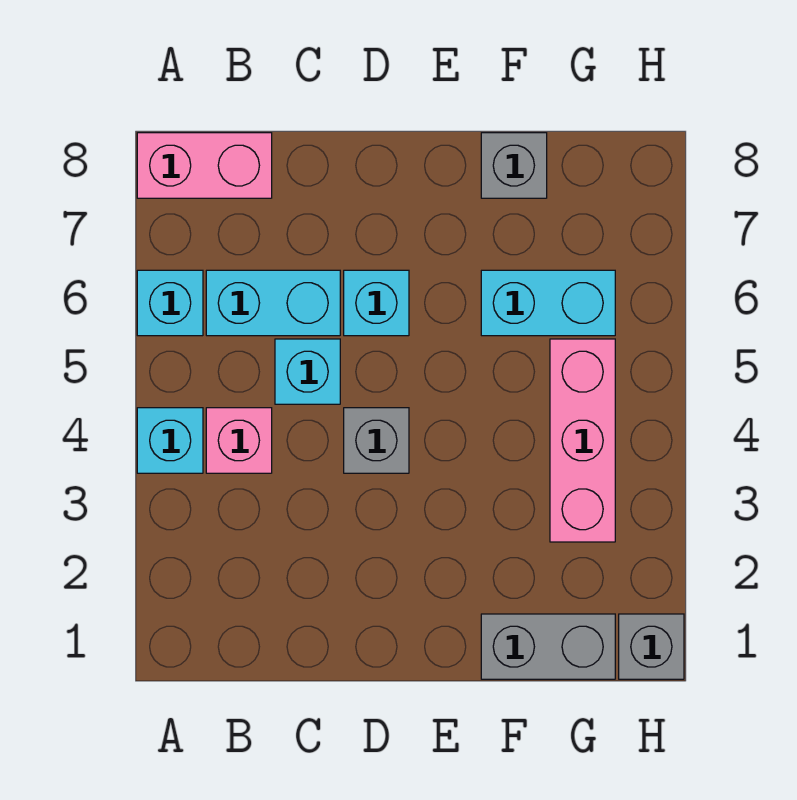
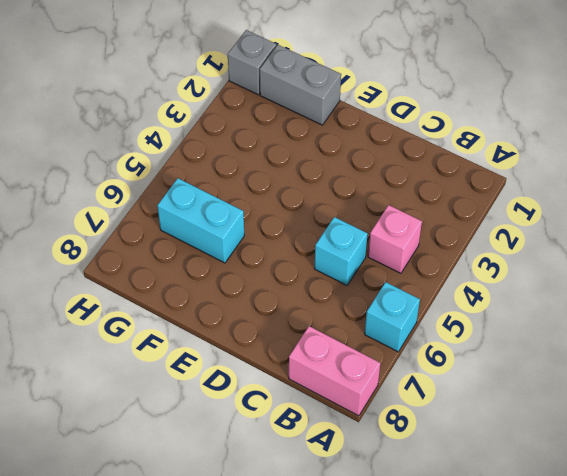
none -> cyan 1x1 brick [137,408,203,473]
none -> cyan 1x2 brick [206,270,340,336]
none -> grey 1x1 brick [344,408,409,473]

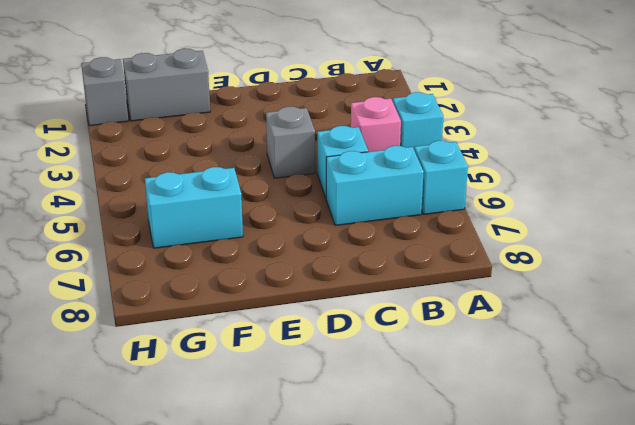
none -> pink 1x2 brick [137,133,272,198]
none -> cyan 1x1 brick [344,270,409,336]
none -> grey 1x1 brick [481,133,547,198]

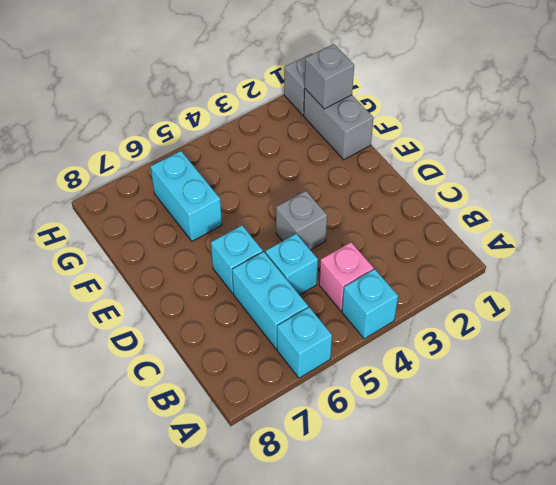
grey 1x1 brick [305,44,354,109] -> grey 1x1 brick moved to [481,133,547,198]
none -> pink 1x2 brick [137,133,272,198]
none -> pink 1x3 brick [550,339,615,542]

